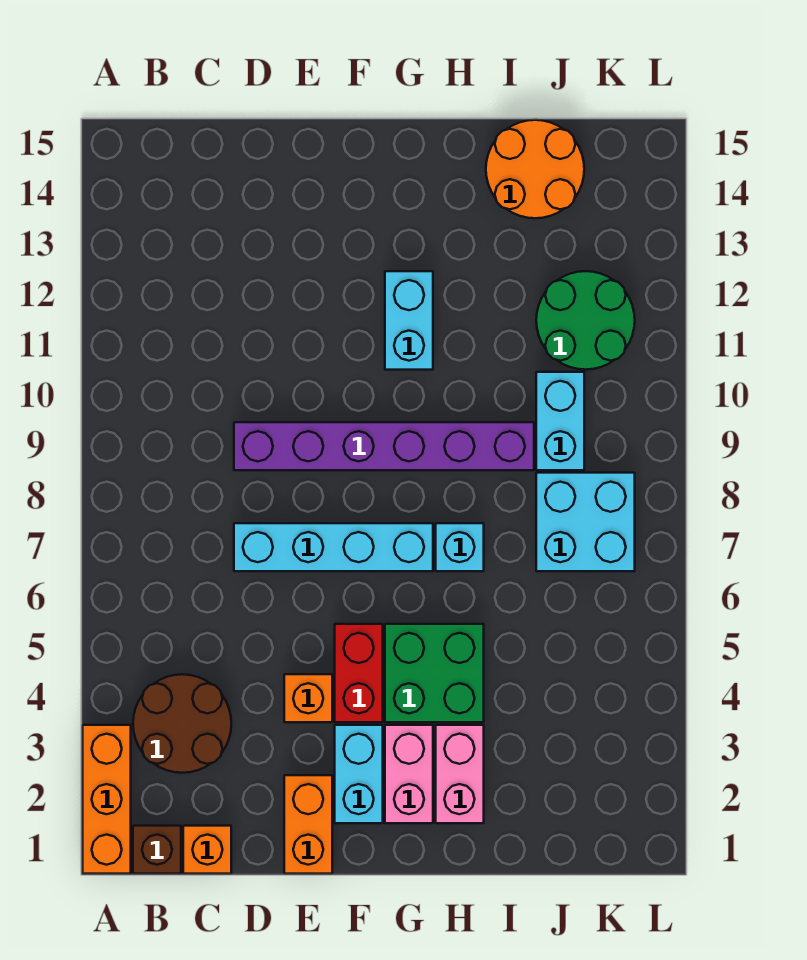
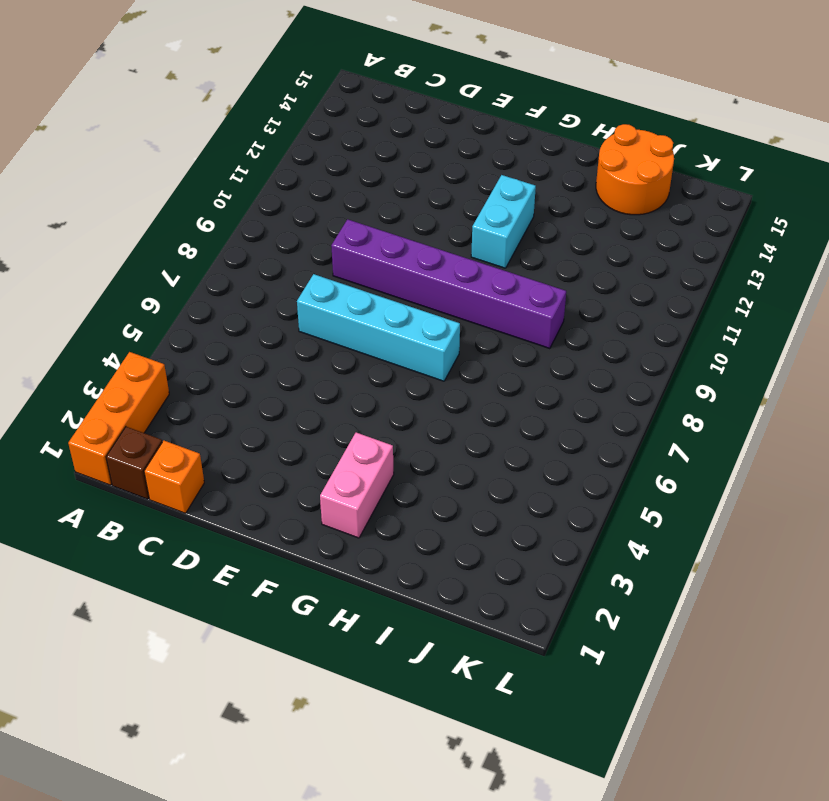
none -> brown 2x2 round brick [133,674,231,773]
none -> orange 1x2 brick [284,775,332,874]
none -> orange 1x1 brick [284,674,332,722]

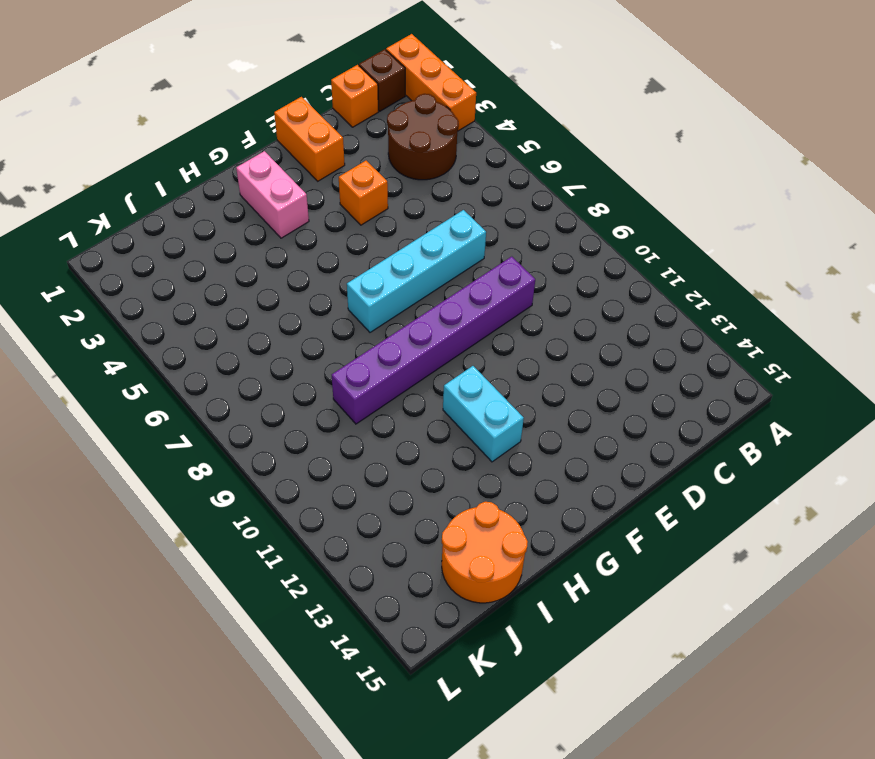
none -> cyan 1x2 brick [335,725,383,823]
none -> red 1x2 brick [335,624,383,722]
none -> green 2x2 brick [385,624,484,722]

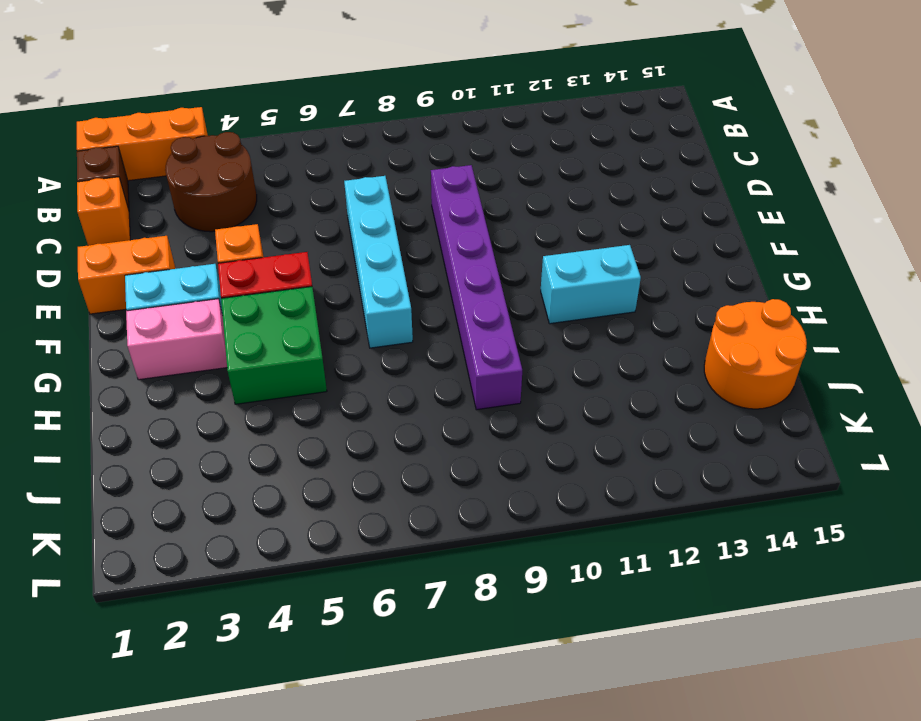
none -> pink 1x2 brick [436,725,484,823]
none -> cyan 1x1 brick [436,523,484,571]
none -> cyan 2x2 brick [536,473,635,571]

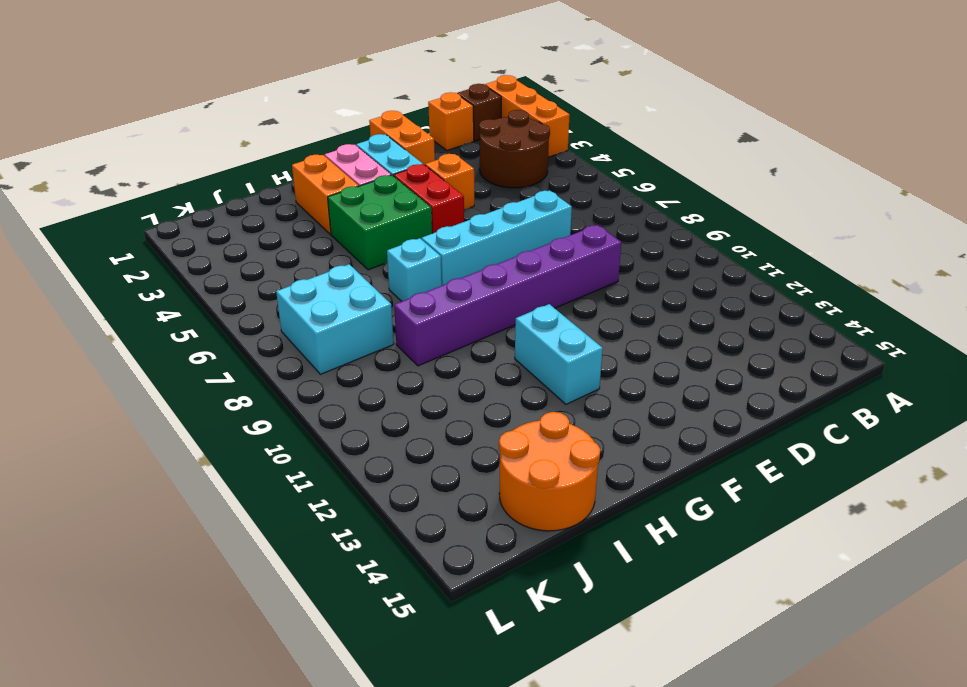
orange 1x2 brick [292,155,359,234] -> pink 1x2 brick [436,725,484,823]
none -> cyan 1x2 brick [536,372,584,470]
none -> green 2x2 round brick [536,271,635,370]

